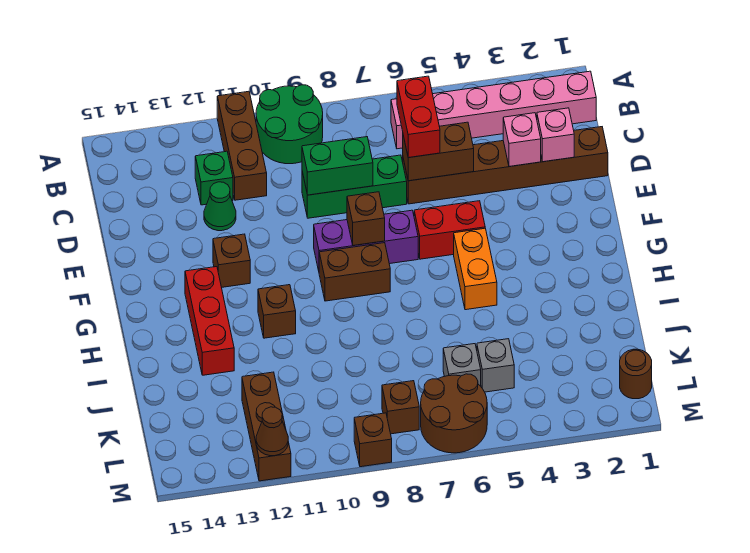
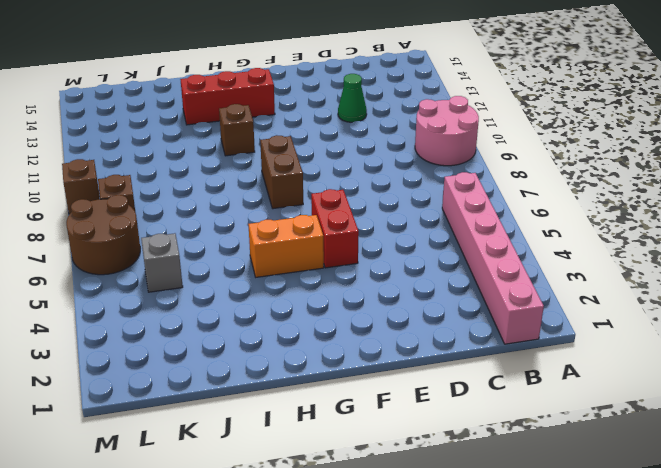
pink 2x2 round brick [415,96,479,166] -> green 2x2 round brick [256,85,323,164]
none -> brown 1x3 brick [217,91,267,200]
none -> green 1x1 brick [195,151,233,205]
none -> brown 1x6 brick [403,127,608,204]

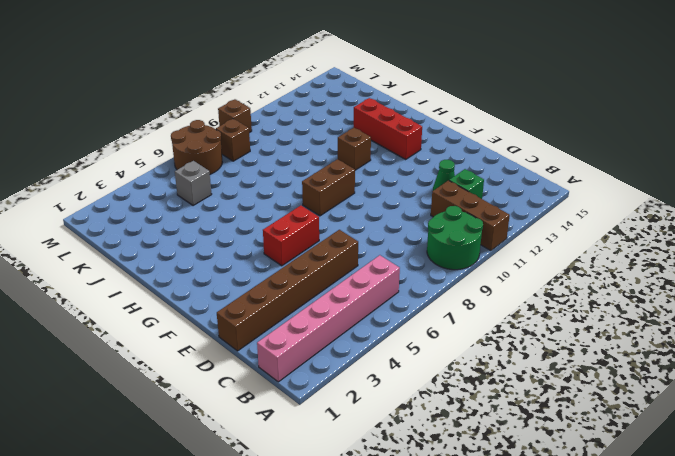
none -> green 1x3 brick [302,155,407,218]
none -> purple 1x3 brick [314,210,418,271]
none -> brown 1x1 brick [213,234,250,287]

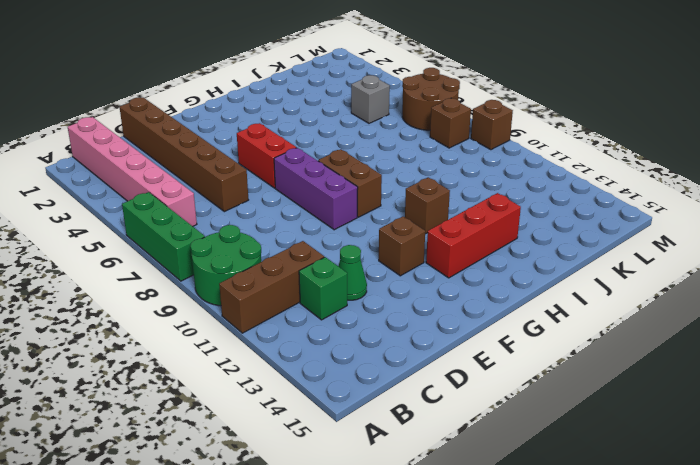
green 1x3 brick [122,192,205,281] -> green 1x3 brick moved to [302,155,407,218]
none -> orange 1x2 brick [454,228,497,310]
none -> grey 1x1 brick [443,344,481,386]
none -> brown 1x3 brick [242,372,291,481]

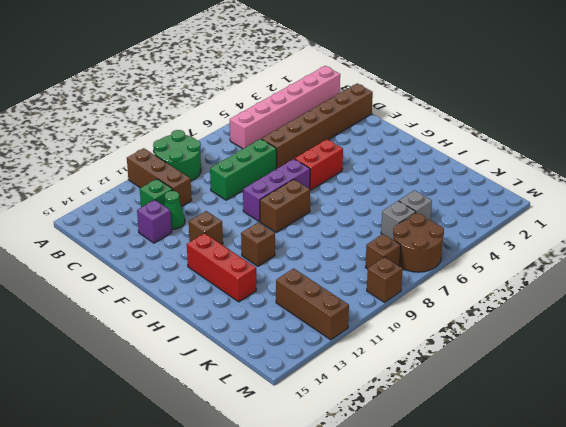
purple 1x1 brick [137,200,172,243] -> none
none -> orange 1x2 brick [454,228,497,310]
none -> brown 1x1 round brick [620,349,652,399]
none -> pink 1x1 brick [537,108,574,162]

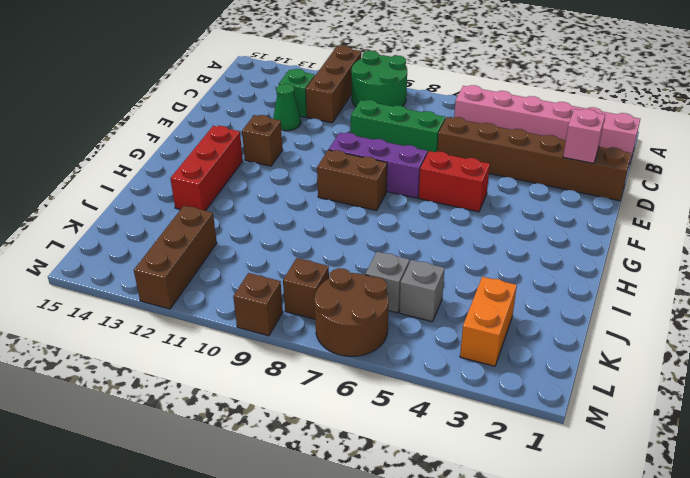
orange 1x2 brick [460,277,517,366] -> orange 1x2 brick moved to [454,228,497,310]
none -> brown 1x1 brick [258,285,296,338]
none -> brown 1x1 round brick [620,349,652,399]
none -> pink 1x1 brick [503,113,541,167]

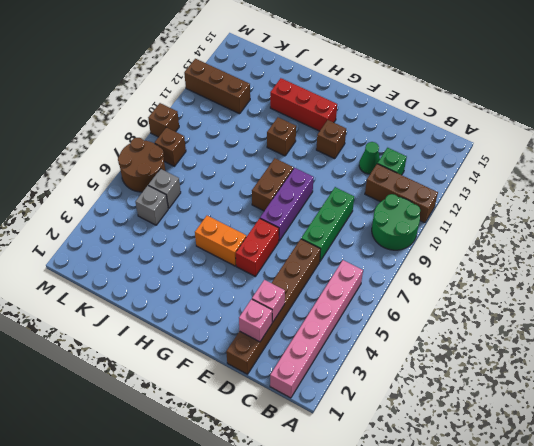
none -> brown 1x1 round brick [620,349,652,399]
none -> brown 1x2 brick [403,122,474,181]
none -> green 1x2 brick [302,137,373,195]

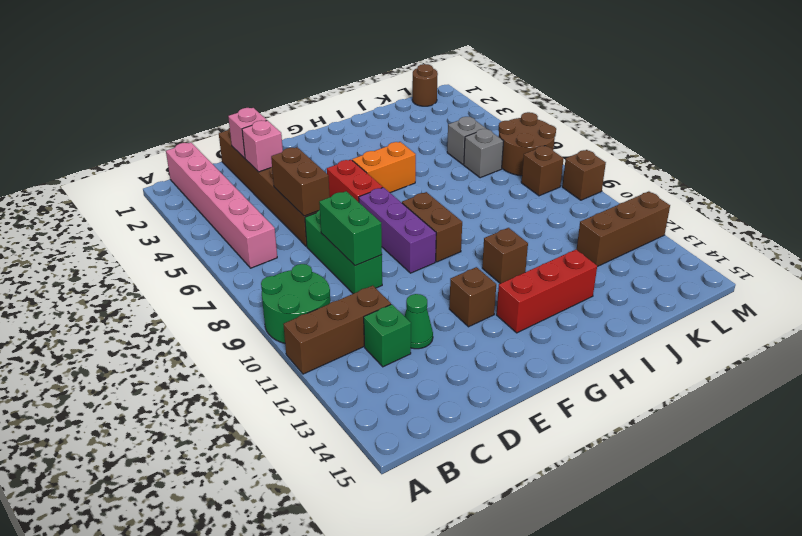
none -> brown 1x1 brick [347,192,385,246]
none -> brown 1x1 cone [256,407,288,456]
none -> red 1x2 brick [397,76,440,158]

